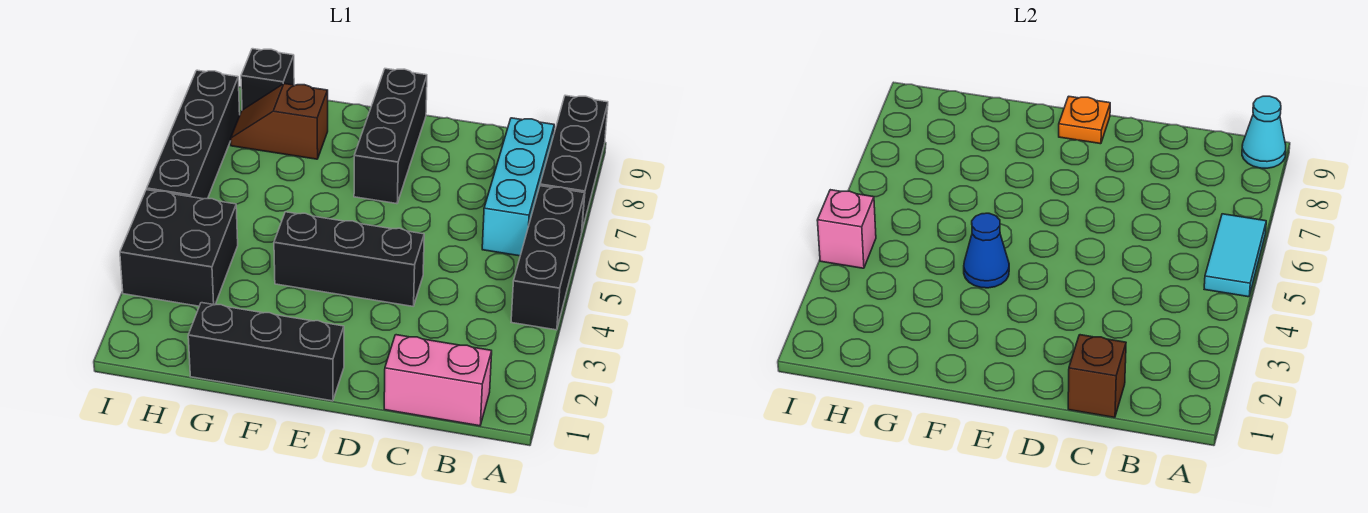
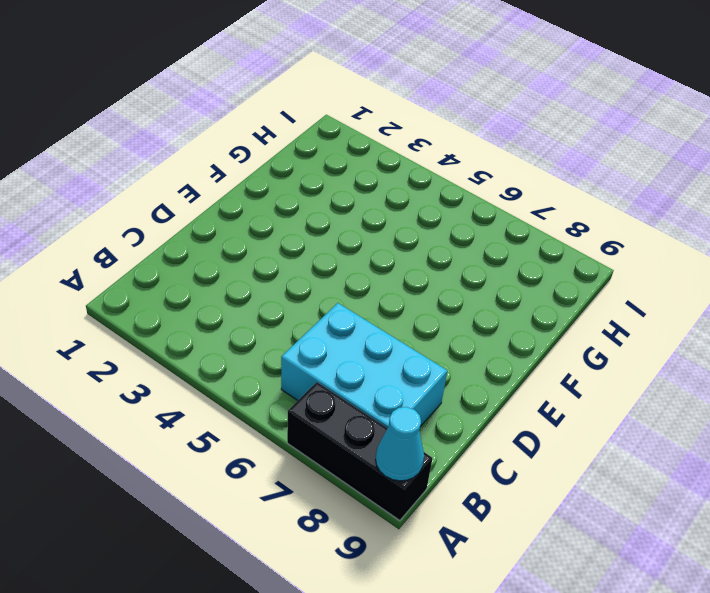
cyan 2x3 brick [281,303,447,428] -> cyan 1x3 brick [482,118,554,256]
none -> black 1x3 brick [511,186,585,330]
none -> pink 1x2 brick [384,335,492,426]
none -> black 1x3 brick [274,212,424,306]

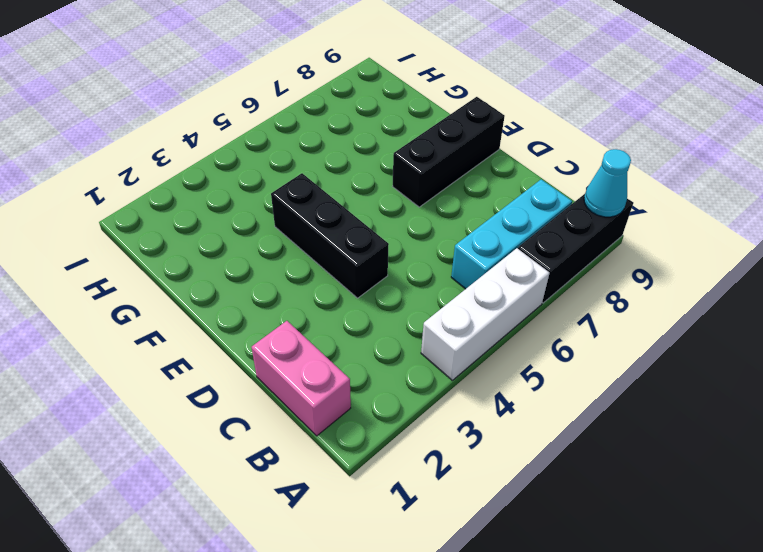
white 1x3 brick [421,248,550,380] -> black 1x3 brick [511,186,585,330]
none -> black 1x3 brick [188,303,344,401]
none -> brown 1x2 slope [231,84,328,159]
none -> black 2x2 brick [120,190,238,306]

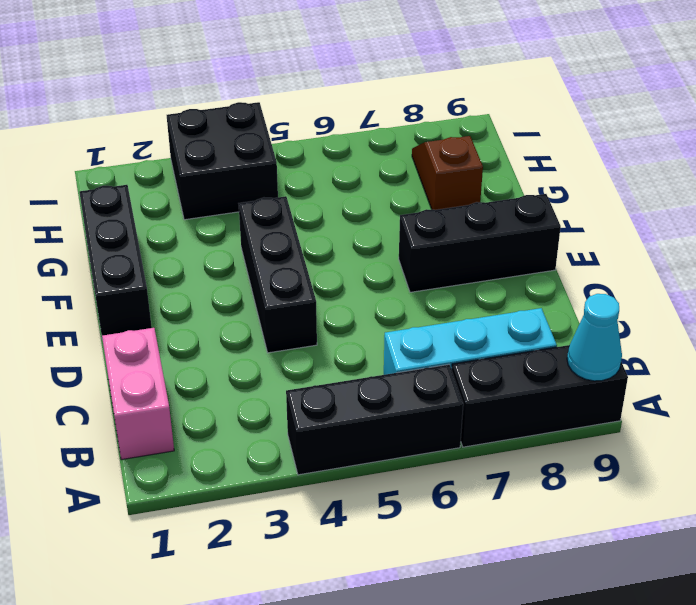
none -> black 1x1 brick [241,49,294,110]
none -> black 1x4 brick [147,70,240,199]
none -> cyan 1x2 tile [1204,214,1266,297]

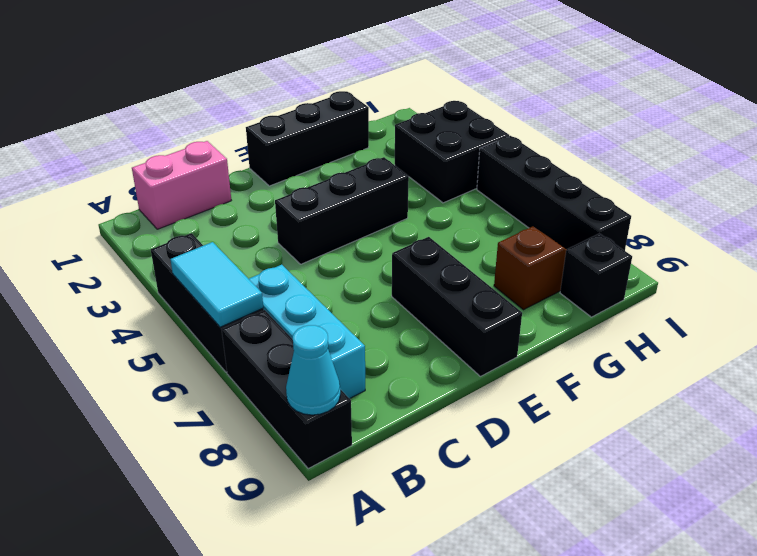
none -> brown 1x1 brick [1068,335,1126,417]
none -> orange 1x1 plate [1059,96,1110,144]
none -> blue 1x1 cone [964,213,1009,288]

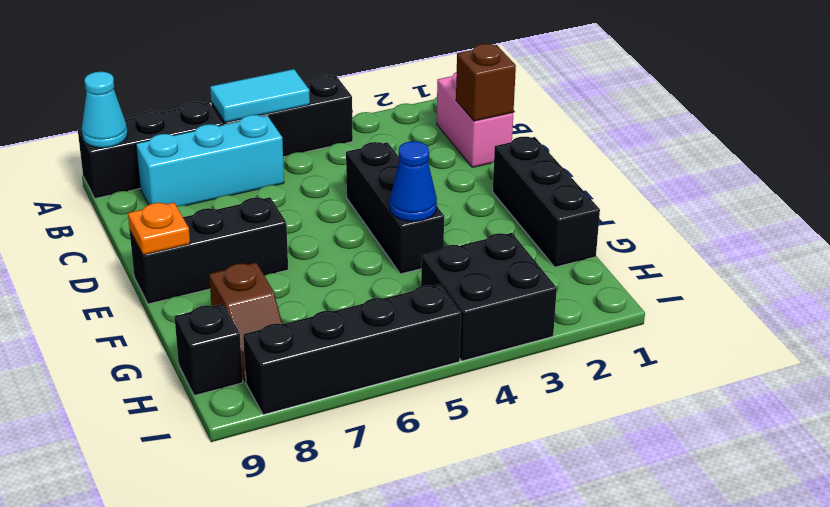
none -> pink 1x1 brick [817,190,876,268]

